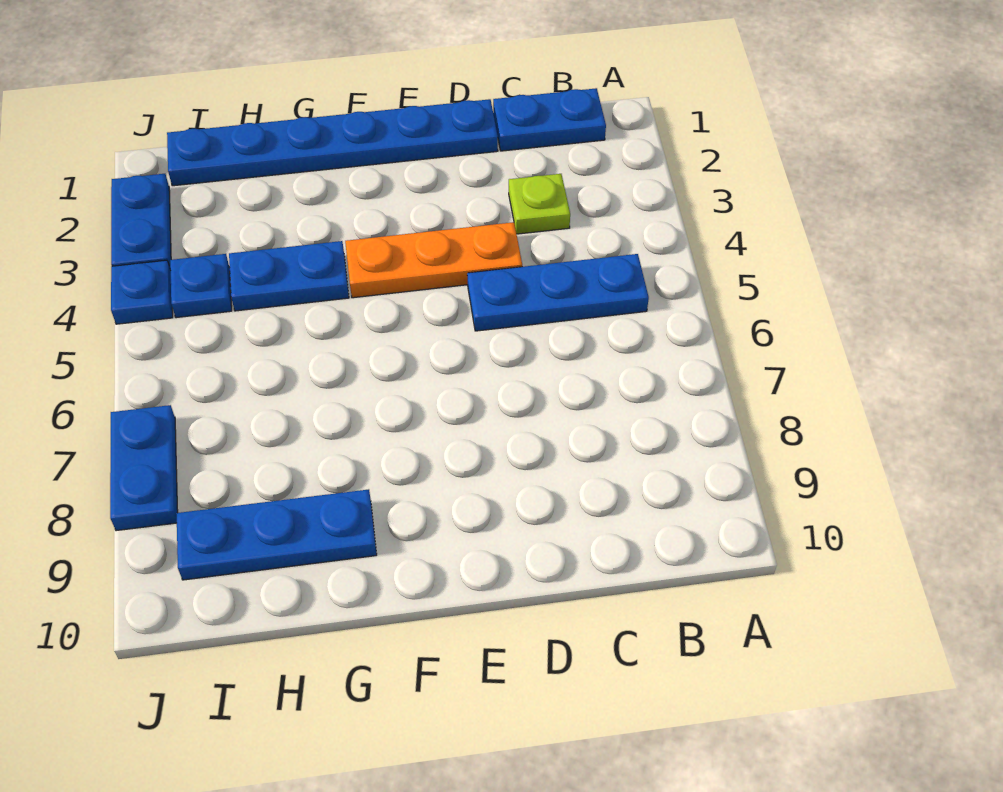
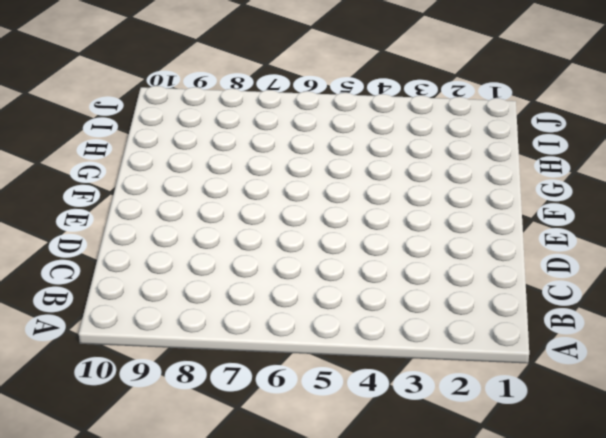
none -> blue 1x2 plate [493,88,606,151]
none -> blue 1x3 plate [467,254,649,331]

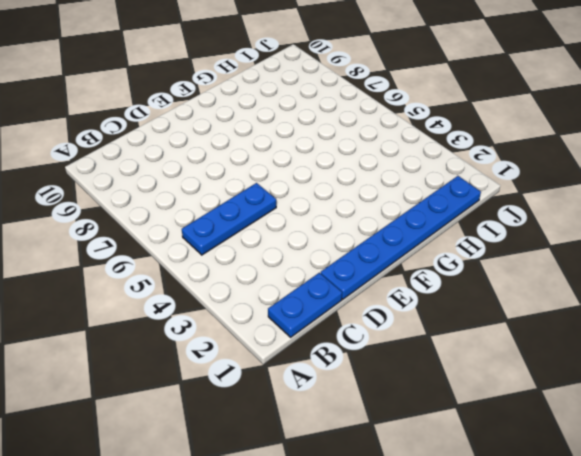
none -> lime 1x1 plate [509,174,570,234]
none -> orange 1x3 plate [345,222,522,298]

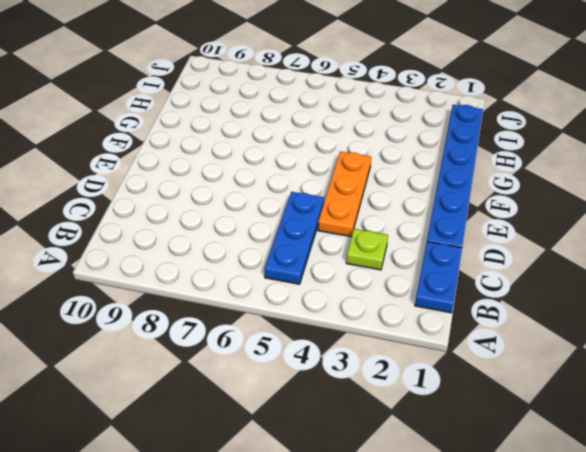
none -> blue 1x2 plate [229,241,349,311]
none -> blue 1x3 plate [176,489,377,580]

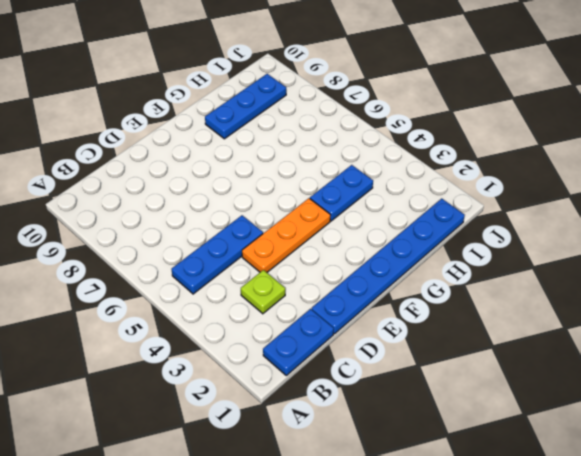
none -> blue 1x1 plate [170,254,232,318]
none -> blue 1x2 plate [111,174,171,267]

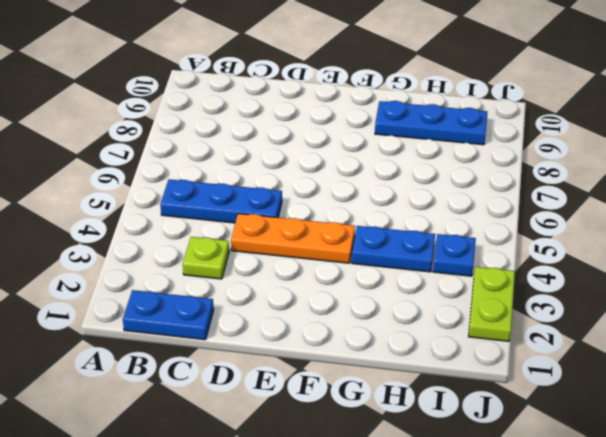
lime 1x2 plate [469,267,515,341] -> blue 1x2 plate [111,174,171,267]
none -> blue 1x6 plate [167,99,498,186]
none -> blue 1x1 plate [111,260,173,324]

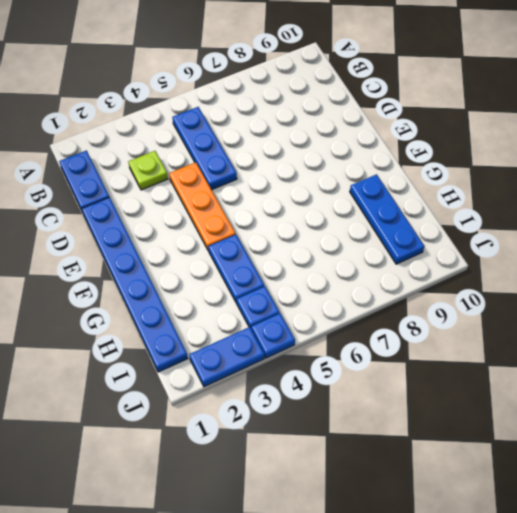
none -> blue 1x2 plate [110,405,178,531]

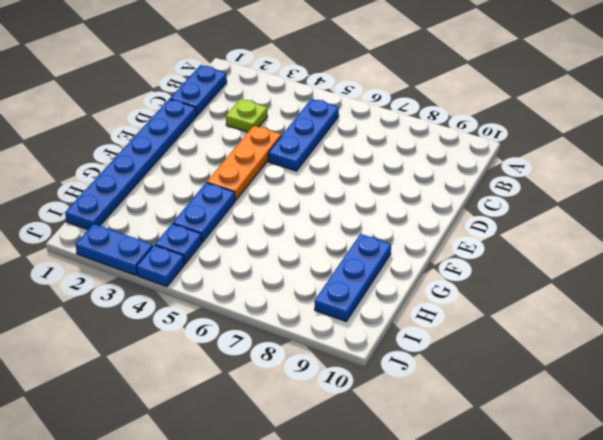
none -> blue 1x2 plate [110,405,178,531]

